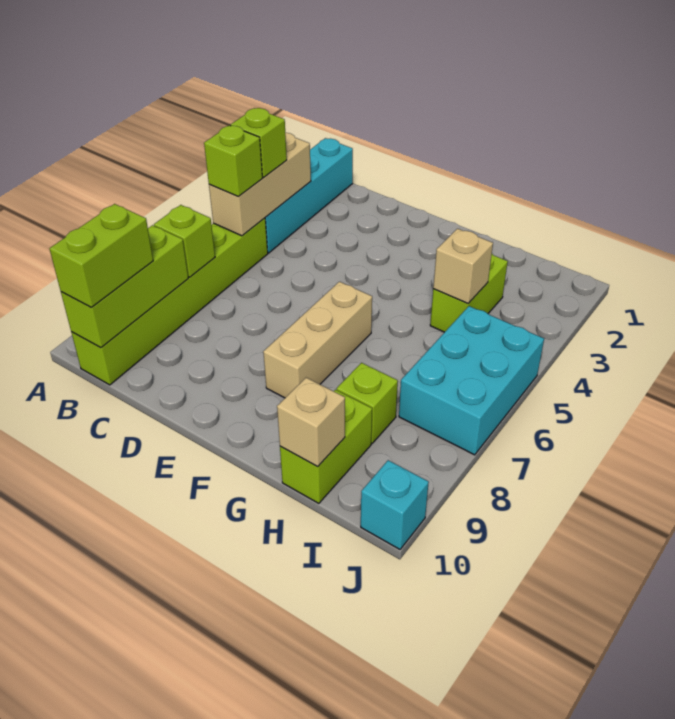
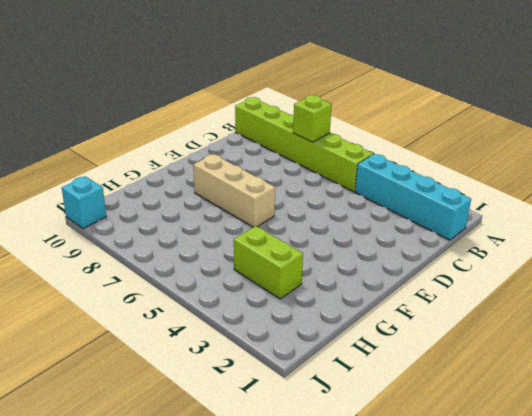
none -> lime 1x1 brick [337,363,398,443]
none -> lime 1x2 brick [280,390,372,503]
none -> cyan 2x3 brick [399,306,544,455]

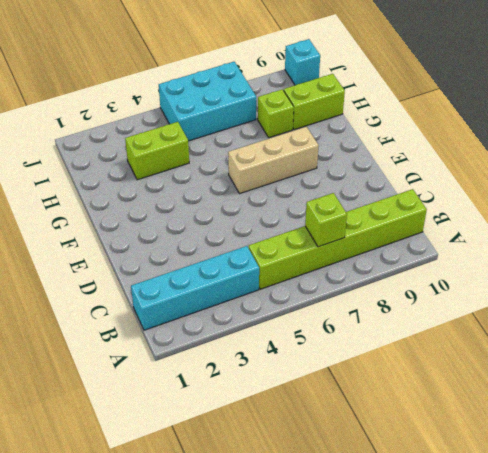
none -> tan 1x3 brick [209,133,311,236]
none -> lime 1x3 brick [61,225,188,348]
none -> tan 1x1 brick [433,229,493,304]

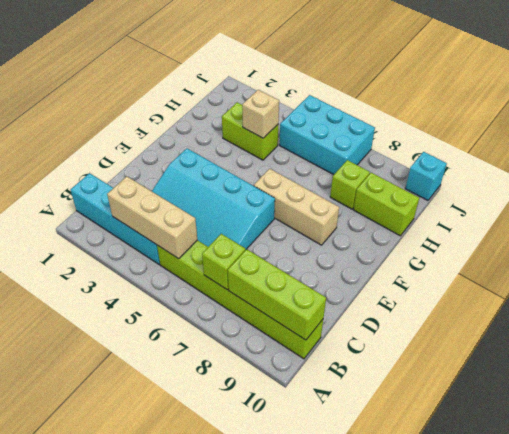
cyan 3x4 slope [152,148,275,250] -> none
none -> tan 1x1 brick [277,378,345,467]
none -> lime 1x1 brick [231,108,287,177]
none -> lime 1x1 brick [204,125,262,197]

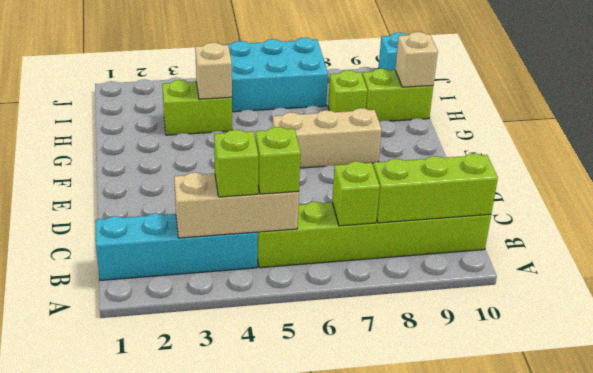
none -> lime 1x2 brick [50,204,153,307]

